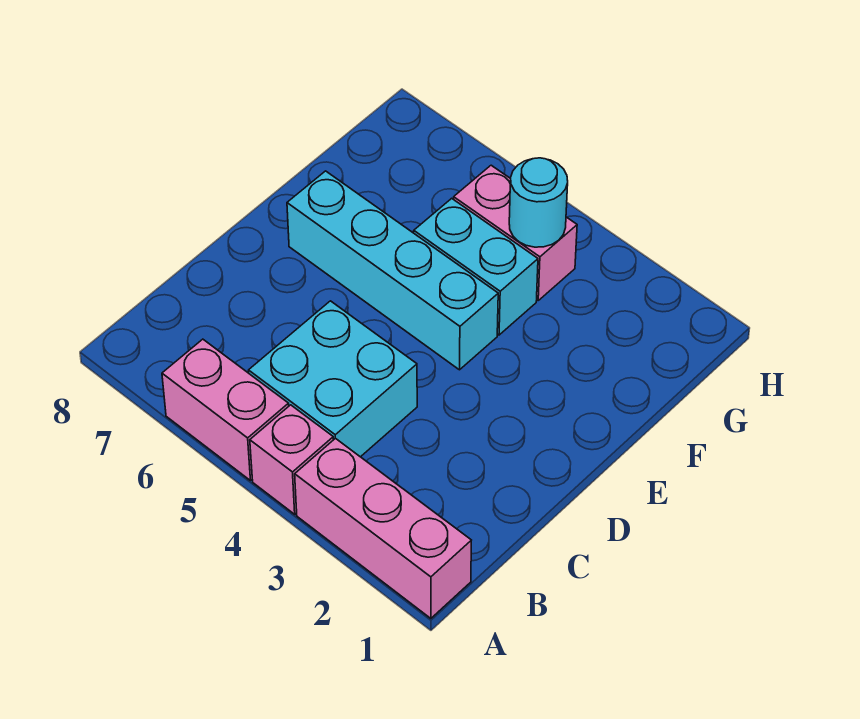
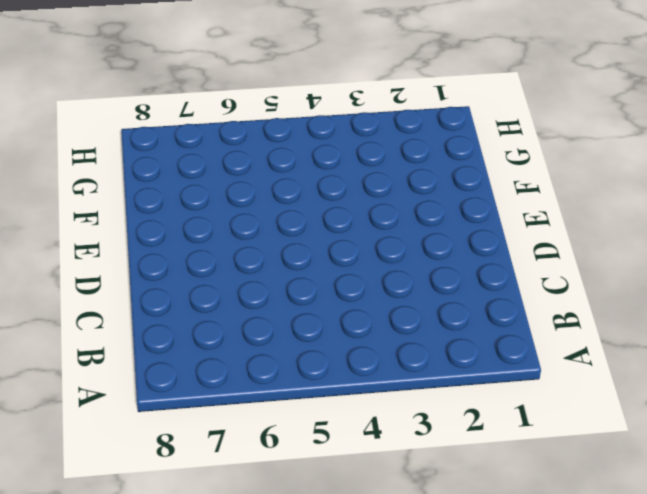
none -> pink 1x3 brick [295,438,471,618]
none -> pink 1x1 brick [250,405,333,514]

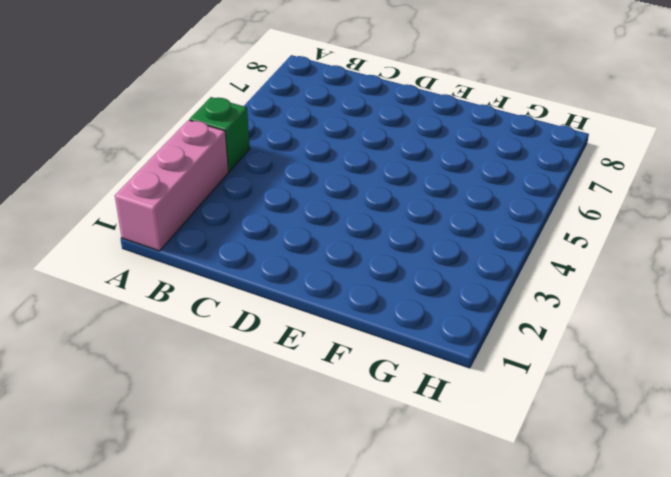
green 1x1 brick [190,97,250,172] -> pink 1x1 brick [250,405,333,514]
none -> pink 1x2 brick [162,339,289,481]
none -> cyan 2x2 brick [249,301,417,457]

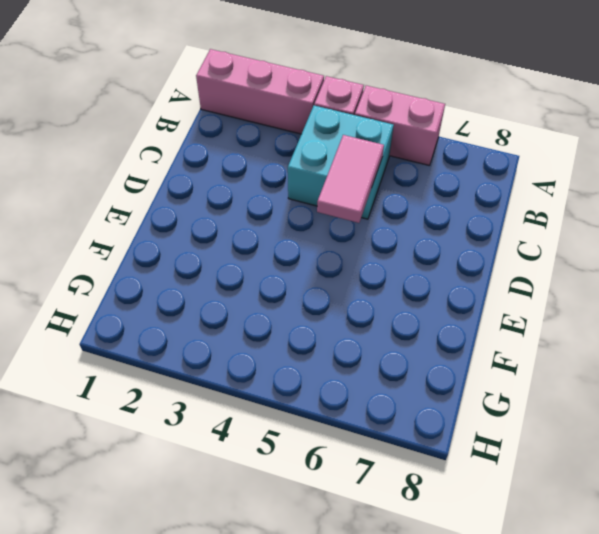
pink 1x2 tile [317,135,384,223] -> none
none -> cyan 1x4 brick [287,171,498,370]
none -> cyan 1x2 brick [414,198,538,335]

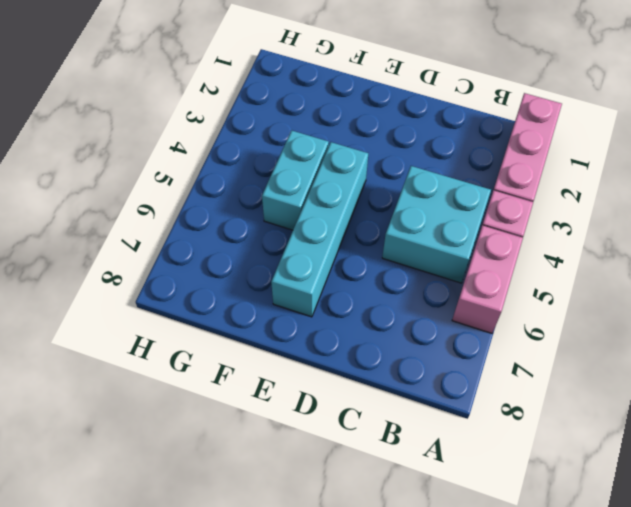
none -> pink 1x2 brick [454,165,577,300]
none -> cyan 1x1 round brick [509,158,568,247]

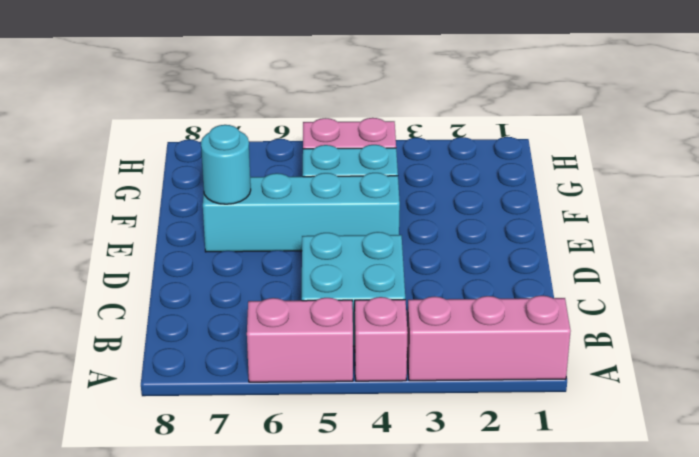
cyan 1x1 round brick [201,125,251,204] -> cyan 1x1 round brick moved to [509,158,568,247]

